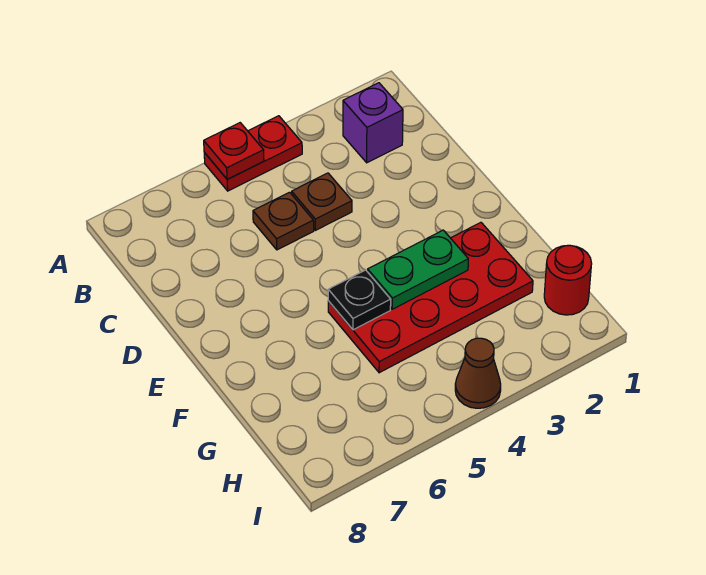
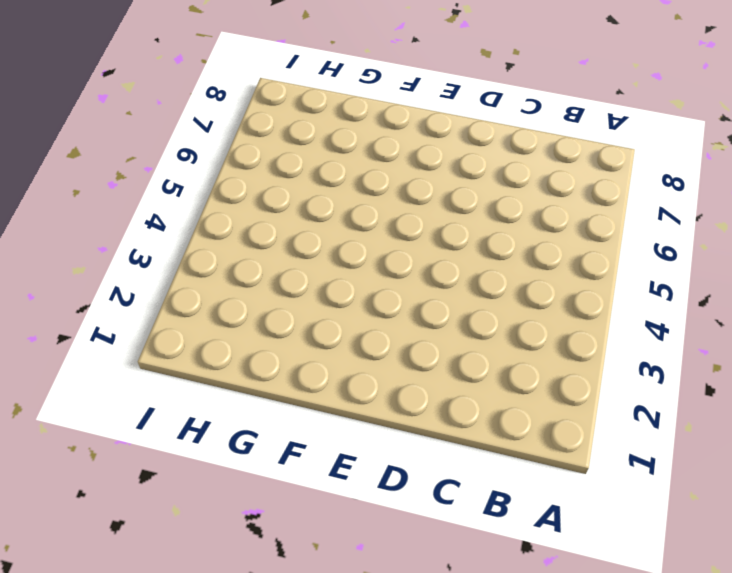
none -> red 1x2 plate [204,116,302,191]
none -> purple 1x1 brick [343,83,403,163]

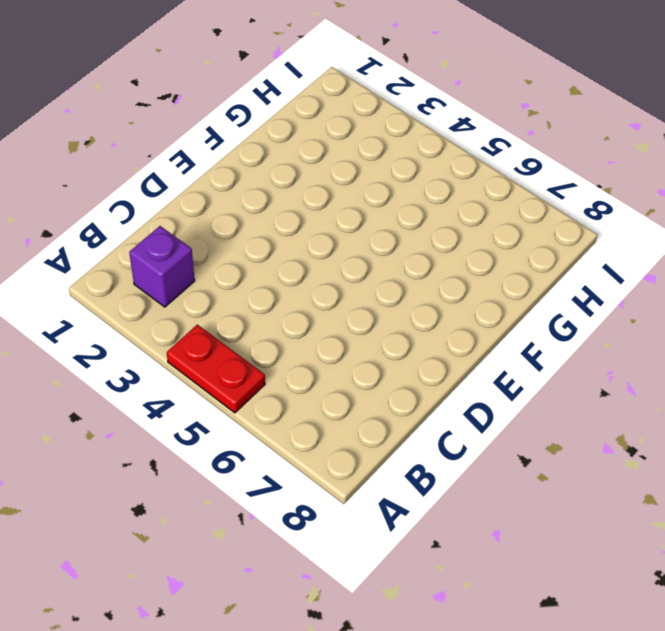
none -> brown 1x1 plate [292,173,352,230]
none -> brown 1x1 plate [253,192,314,250]

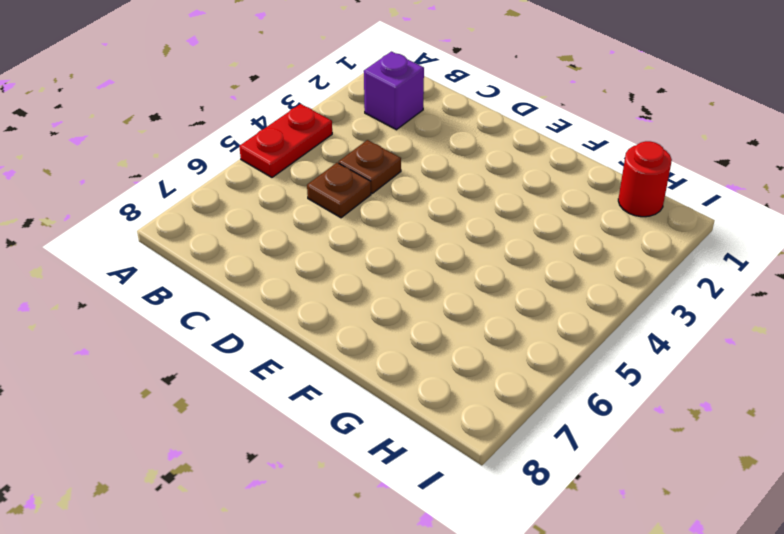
none -> red 2x4 plate [328,222,533,373]
none -> brown 1x1 cone [455,338,501,408]

